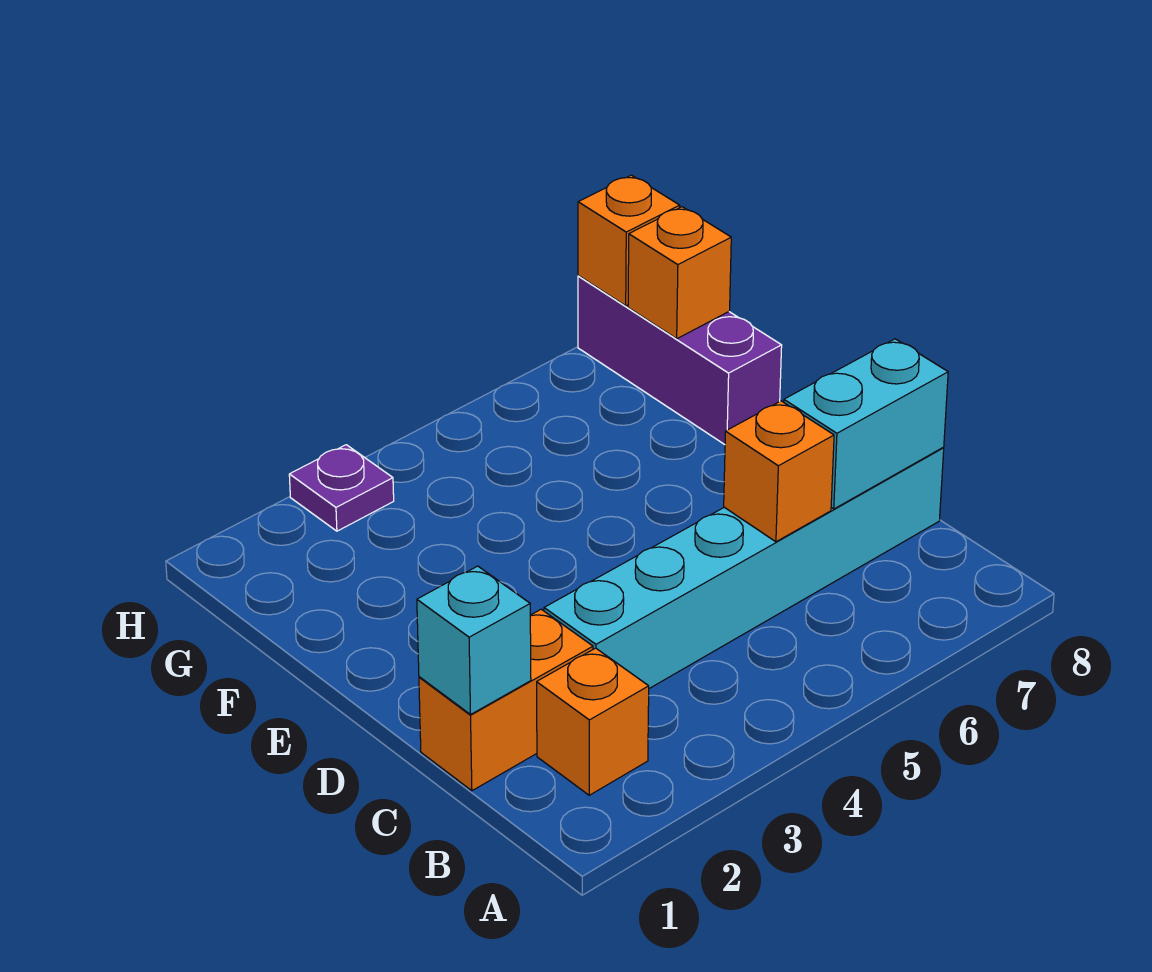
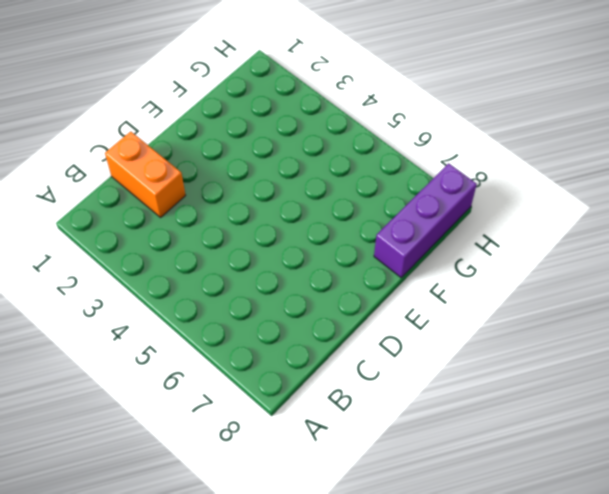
none -> orange 1x1 brick [537,648,649,795]
none -> cyan 1x6 brick [544,448,944,688]

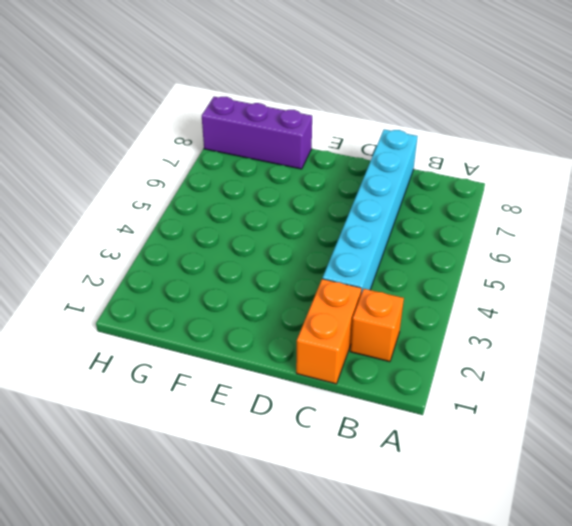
none -> purple 1x1 plate [289,445,394,531]
none -> cyan 1x1 brick [417,566,531,714]

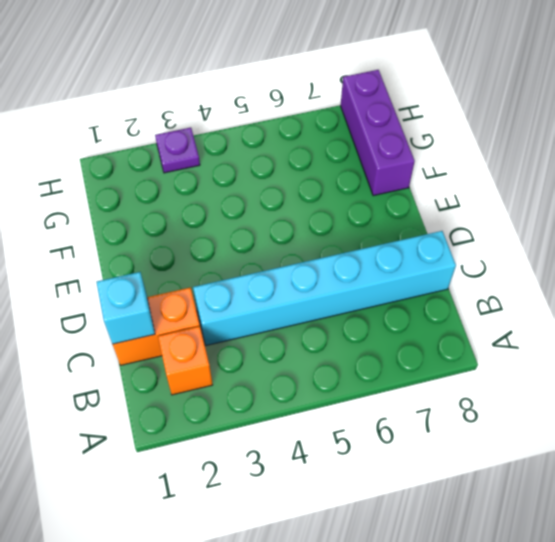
none -> orange 1x1 brick [724,401,834,542]
none -> cyan 1x2 brick [784,339,948,509]

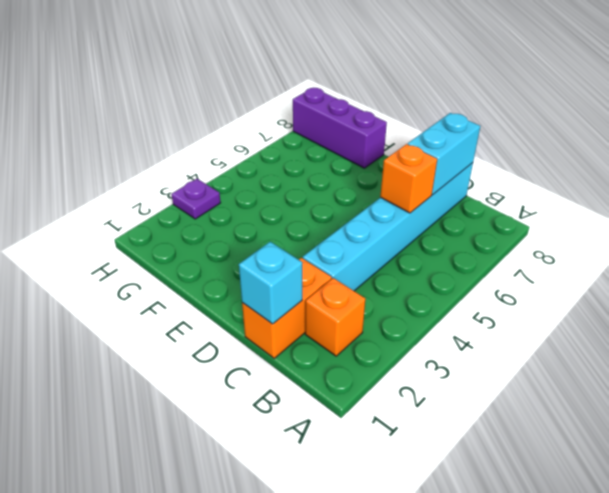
none -> orange 1x1 brick [628,207,731,339]
none -> orange 1x1 brick [578,175,680,306]

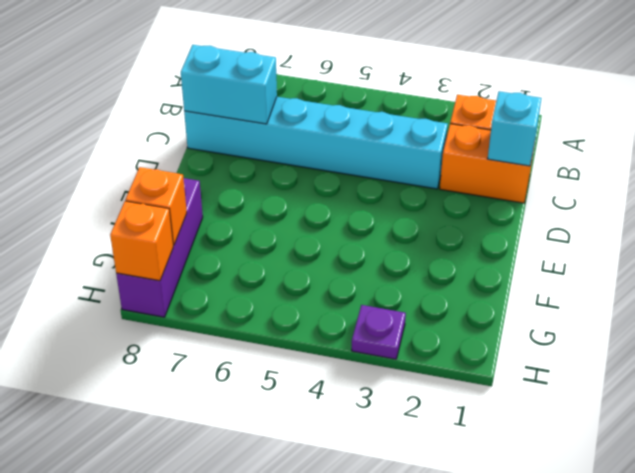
none -> orange 1x1 brick [724,401,834,542]

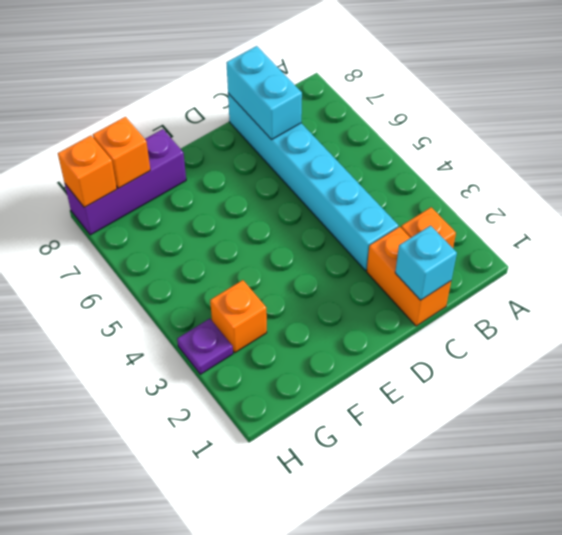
orange 1x1 brick [210,280,267,353] -> orange 1x1 brick moved to [724,401,834,542]

